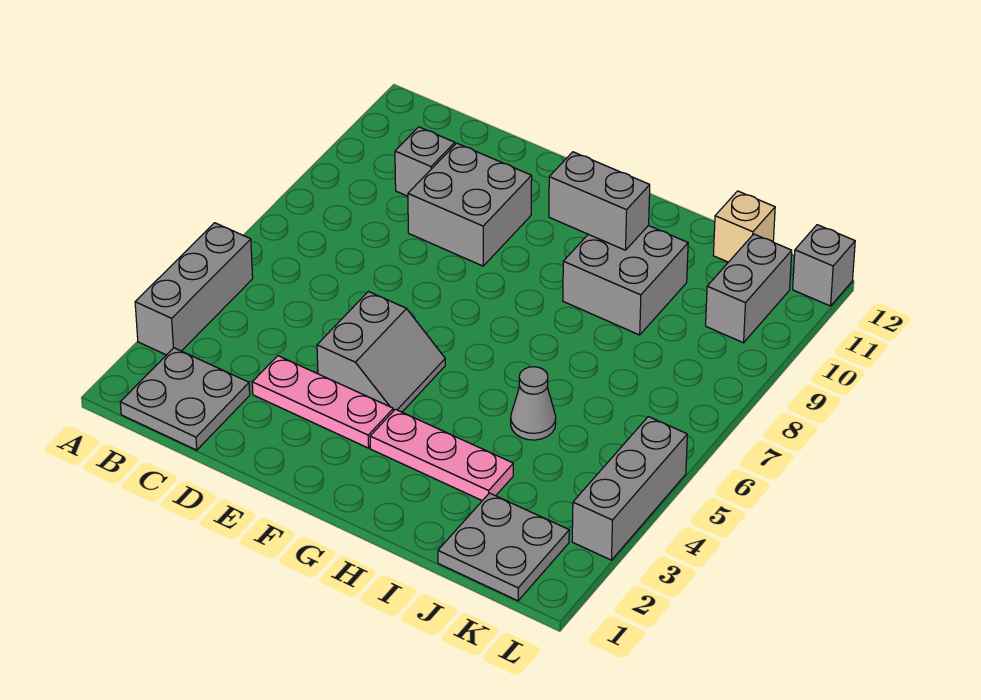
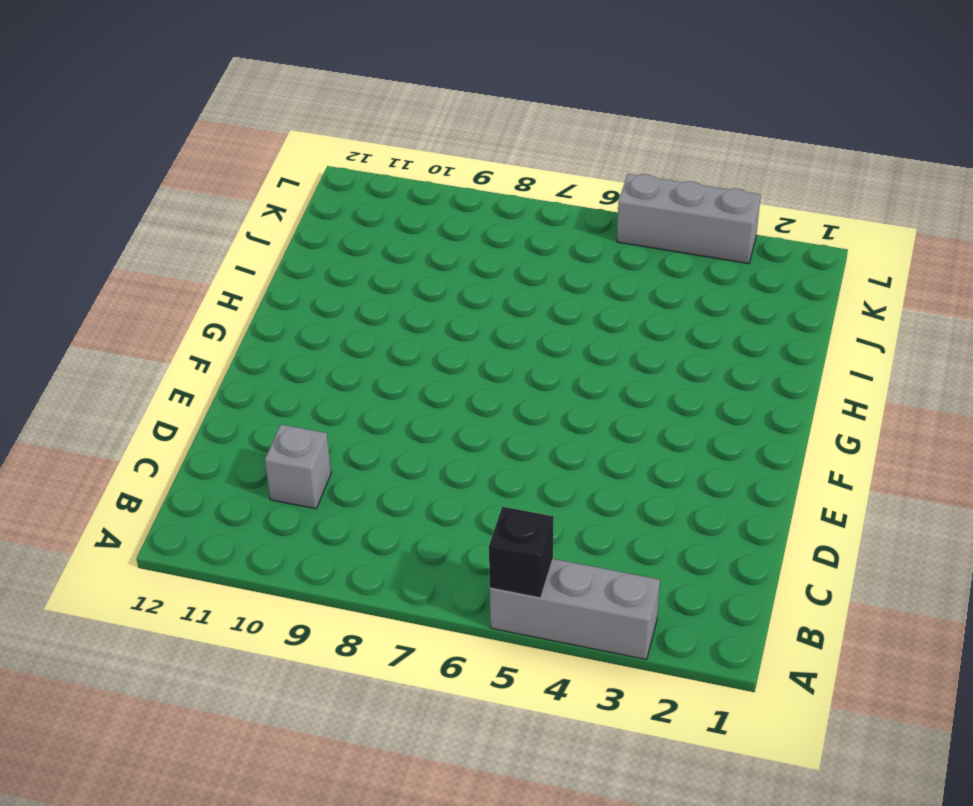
black 1x1 brick [489,507,554,598] -> none
none -> grey 2x2 plate [120,348,250,450]
none -> pink 1x3 plate [252,356,393,448]
none -> grey 2x2 brick [408,143,532,266]

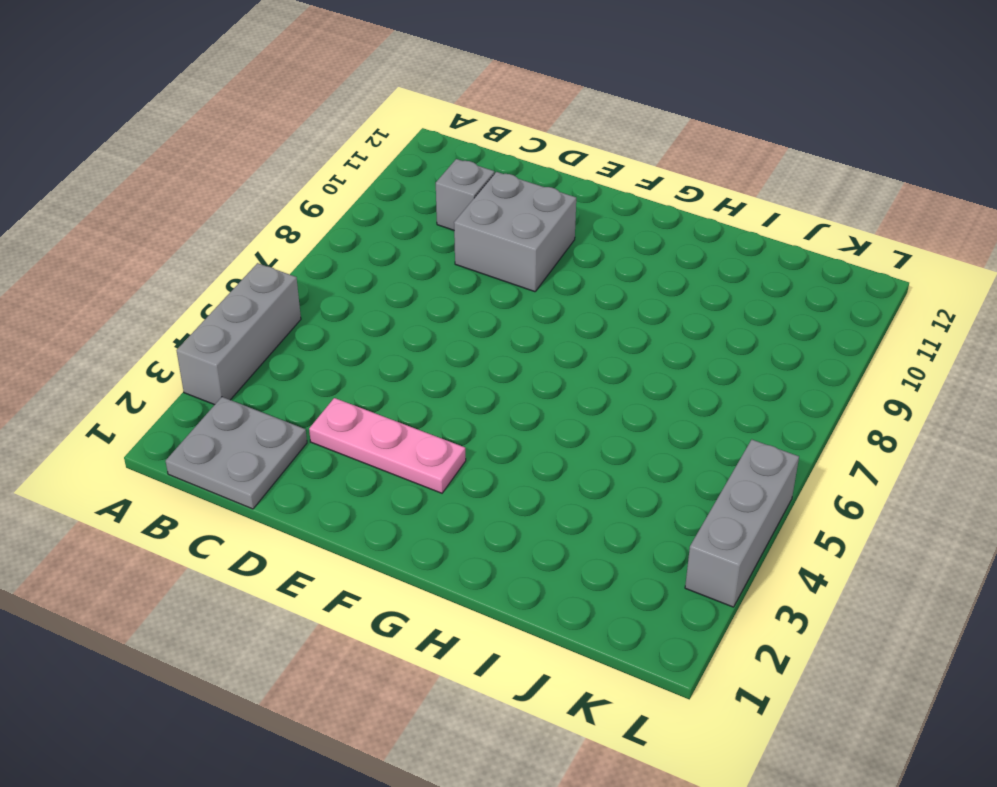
none -> grey 2x2 slope [317,292,445,412]
none -> pink 1x3 plate [370,409,513,501]
none -> grey 2x2 brick [563,226,688,335]

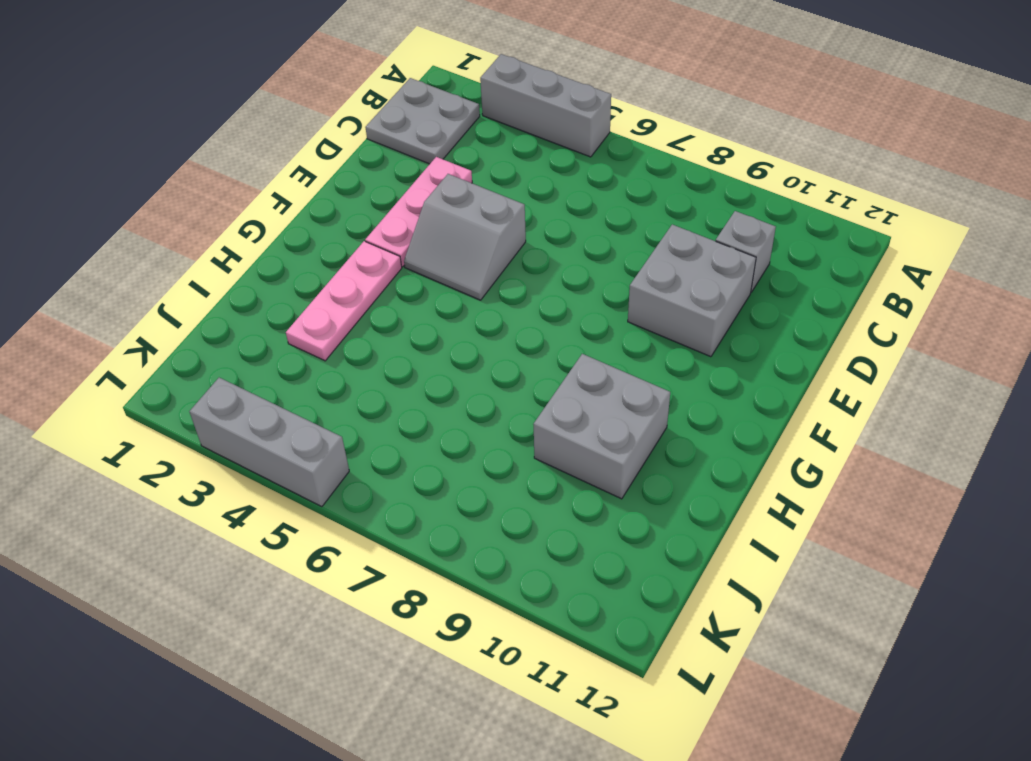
none -> grey 1x1 cone [511,367,556,440]
none -> grey 2x2 plate [438,493,569,601]
none -> tan 1x1 brick [713,191,775,262]

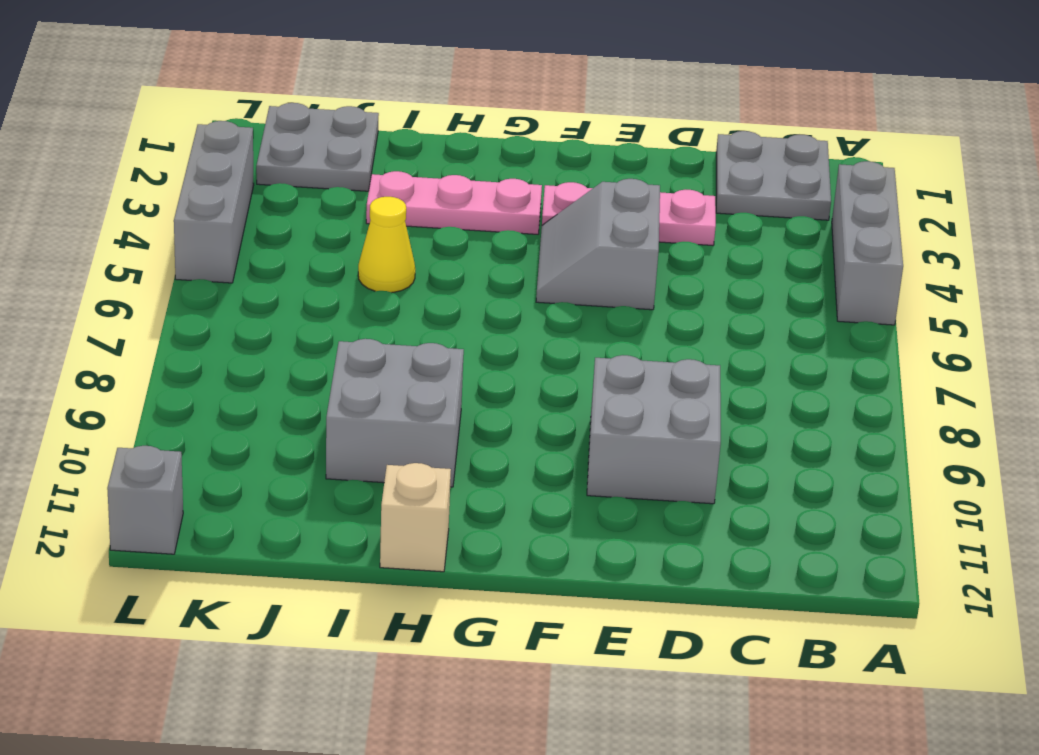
tan 1x1 brick [380,463,451,572] -> tan 1x1 brick moved to [713,191,775,262]
yellow 1x1 cone [358,197,415,292] -> grey 1x1 cone [511,367,556,440]
none -> grey 1x1 brick [395,127,455,196]
none -> grey 1x2 brick [706,234,792,343]
none -> grey 1x2 brick [549,152,650,250]

